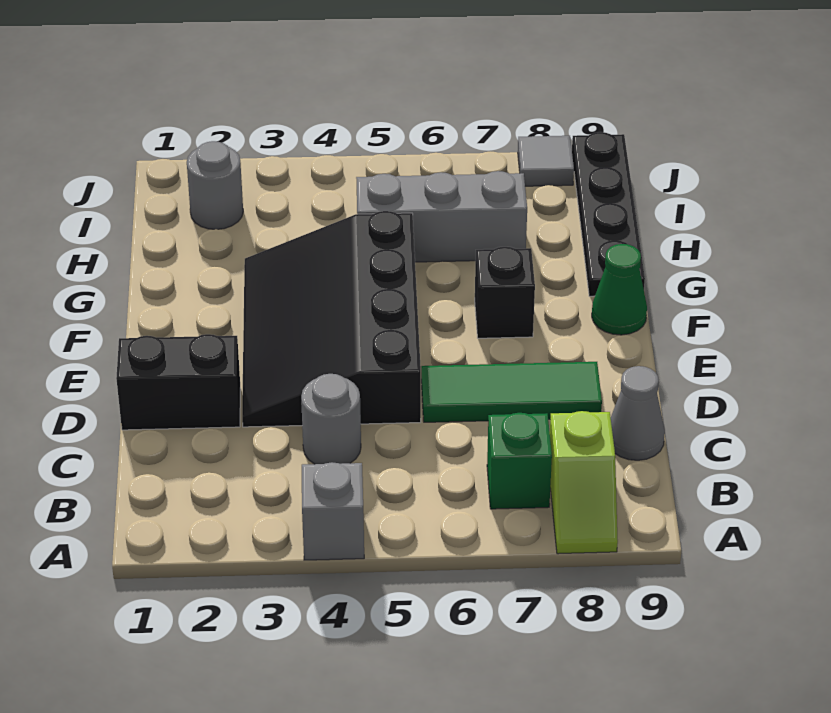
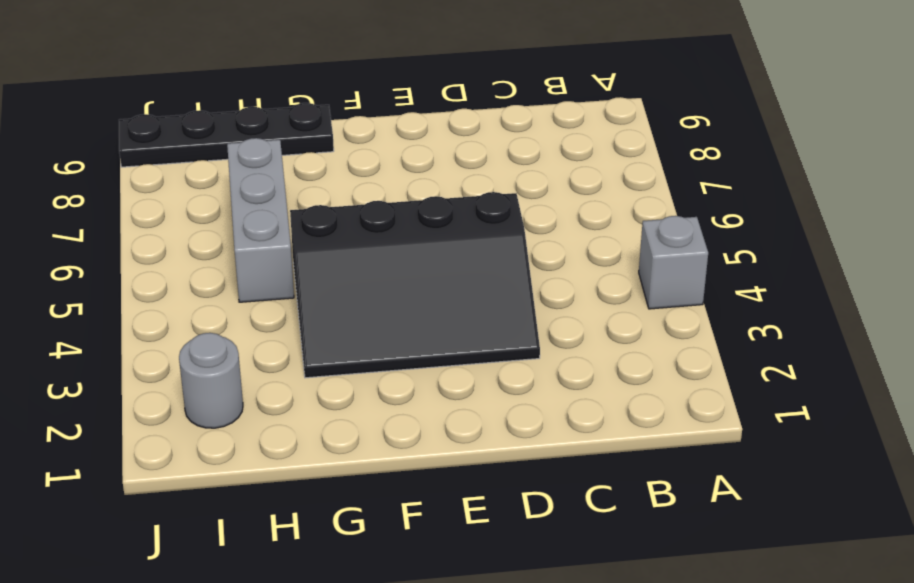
none -> lime 1x2 slope [550,411,618,554]
none -> green 1x1 brick [487,413,552,509]
none -> grey 1x1 round brick [301,374,361,464]

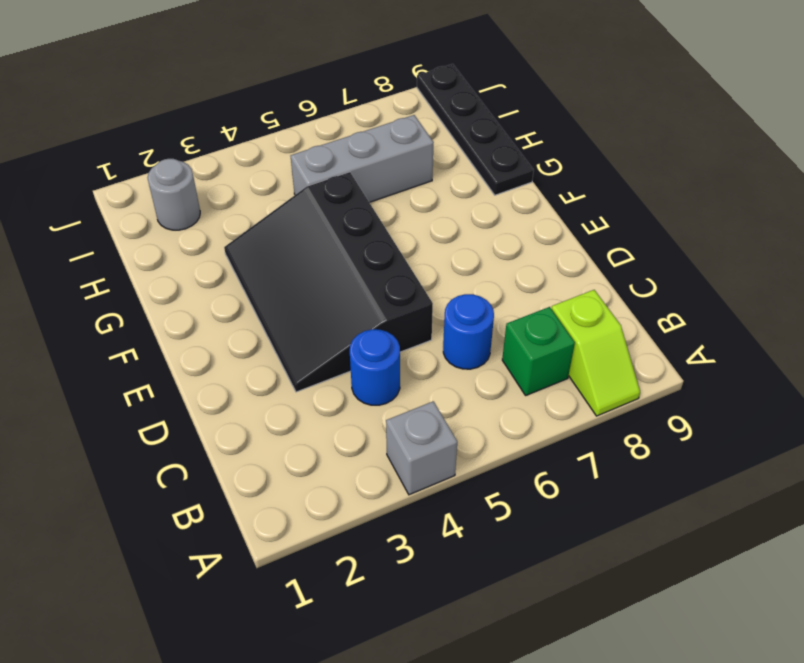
blue 1x1 round brick [350,329,400,405] -> grey 1x1 round brick [301,374,361,464]
blue 1x1 round brick [443,294,494,369] -> none
none -> grey 1x1 cone [611,366,665,460]
none -> black 1x2 brick [116,334,240,430]
none -> green 1x3 tile [421,362,602,422]

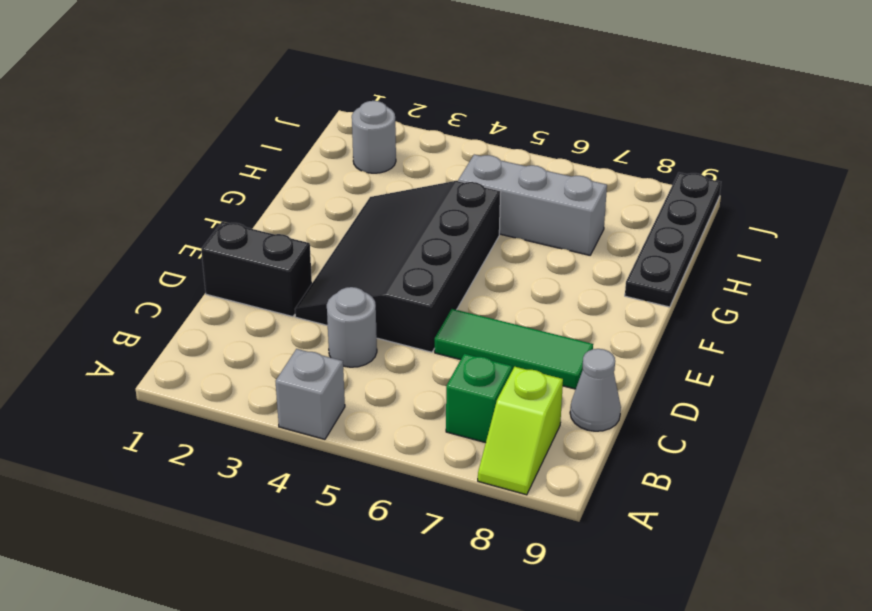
none -> black 1x1 brick [475,247,535,338]
none -> green 1x1 cone [592,244,647,335]
none -> grey 1x1 tile [518,136,574,186]

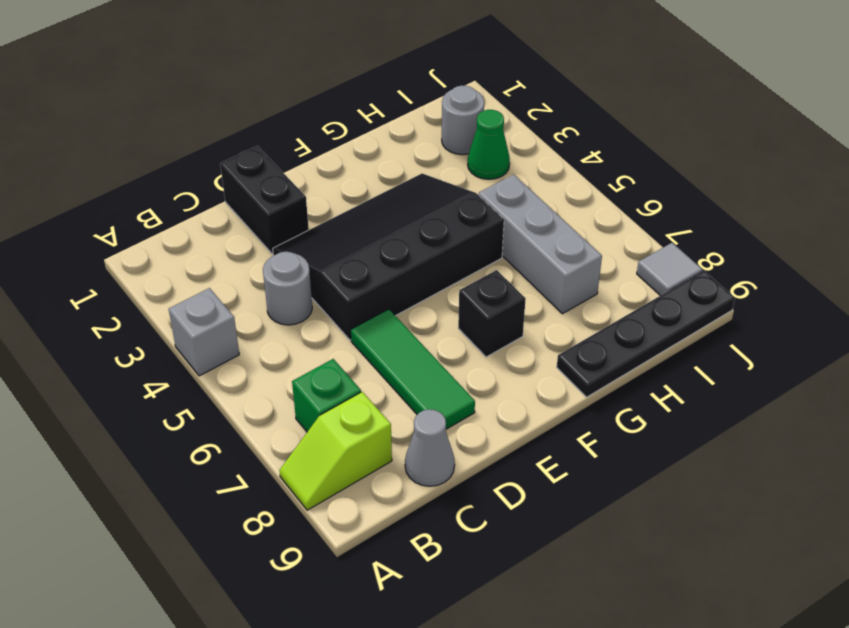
green 1x1 cone [468,110,510,179] -> green 1x1 cone moved to [592,244,647,335]

